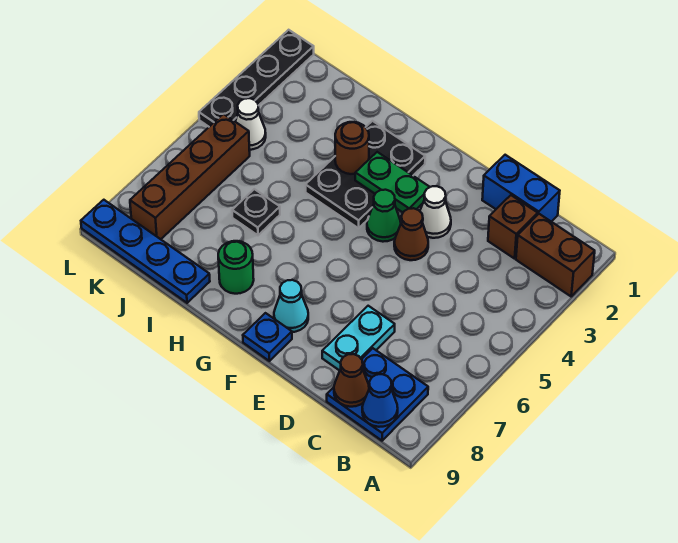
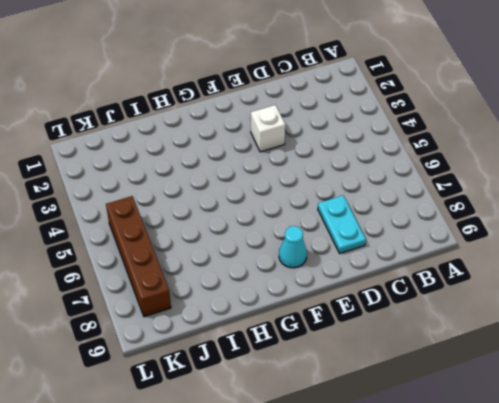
white 1x1 brick [251,105,285,152] -> white 1x1 cone [420,186,451,238]
none -> brown 1x2 brick [516,214,595,296]
none -> blue 2x2 plate [327,348,428,441]
none -> blue 1x2 brick [482,155,560,222]

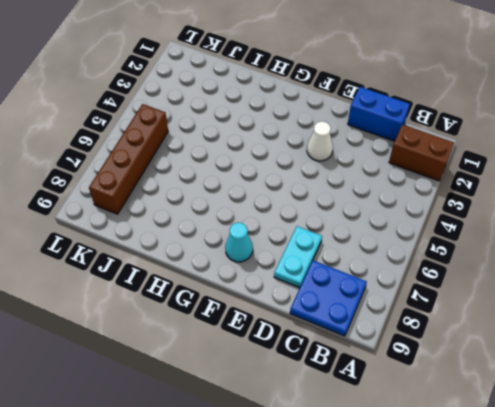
none -> brown 1x1 brick [488,195,538,259]
none -> brown 1x1 cone [394,208,428,260]
none -> green 1x1 cone [367,190,401,242]

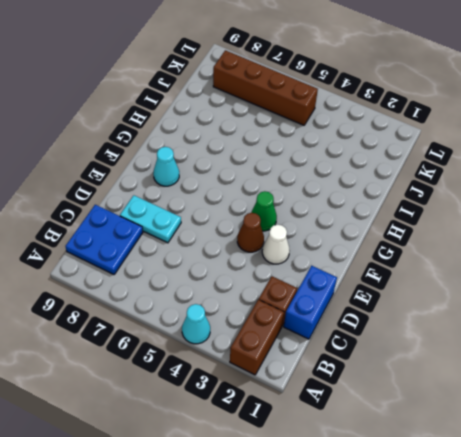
cyan 1x1 cone [182,304,210,344] -> none
none -> blue 1x1 plate [243,313,292,361]
none -> black 2x3 plate [305,121,425,228]
none -> green 1x1 round brick [218,241,254,294]

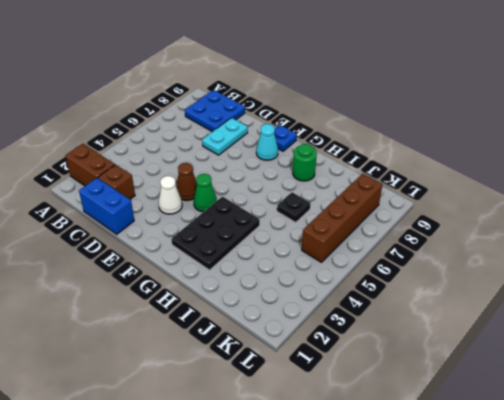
none -> blue 1x4 plate [81,200,210,303]
none -> white 1x1 cone [235,98,266,150]
none -> black 1x4 plate [199,30,314,127]

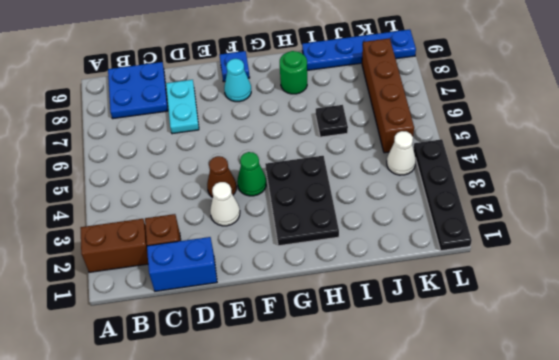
none -> blue 1x1 cone [362,374,398,427]
none -> brown 1x1 cone [334,354,369,407]
none -> green 1x2 plate [355,152,430,212]

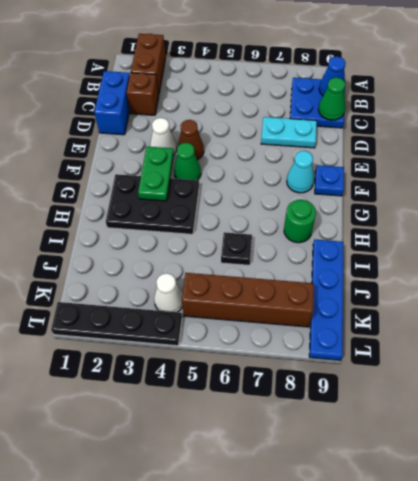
green 1x1 cone [318,77,345,120] -> brown 1x1 cone [334,354,369,407]
none -> brown 1x1 round brick [335,122,369,174]

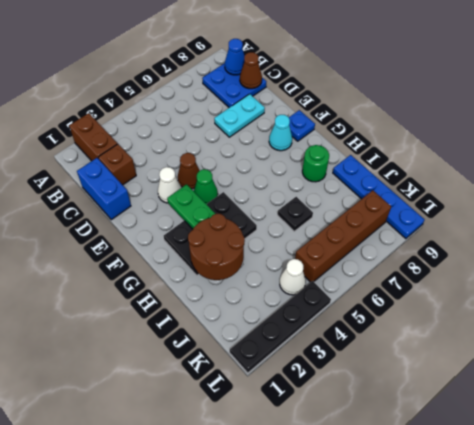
brown 2x2 round brick [188,214,245,280] -> brown 1x1 round brick [335,122,369,174]

